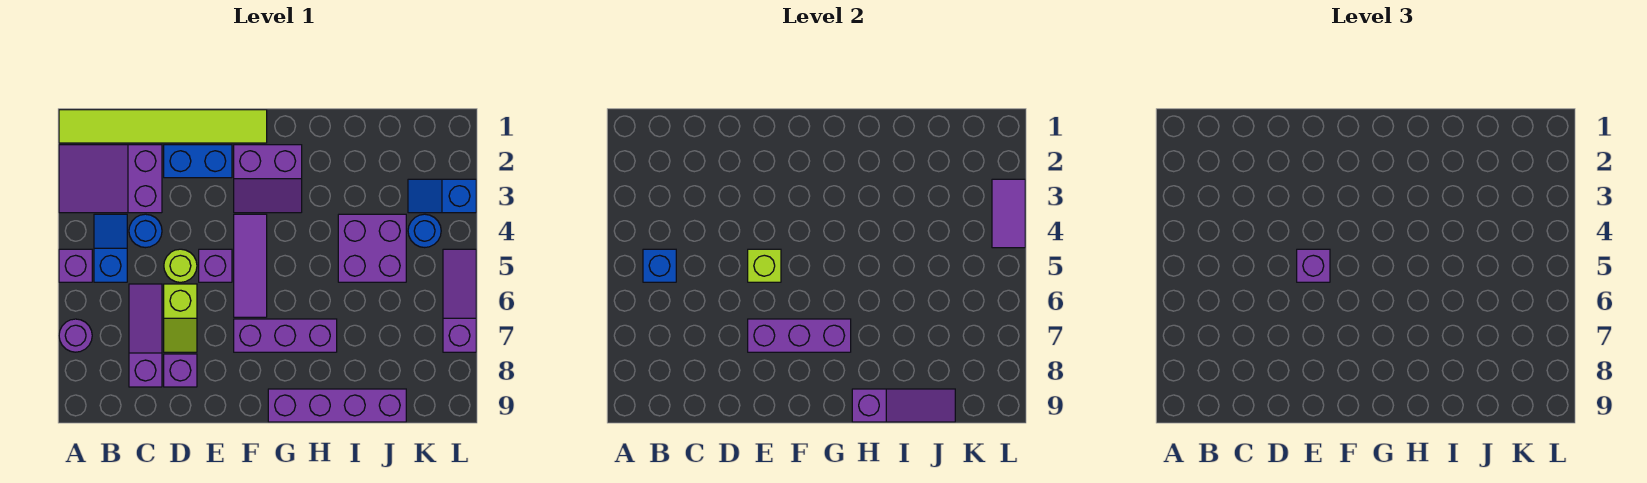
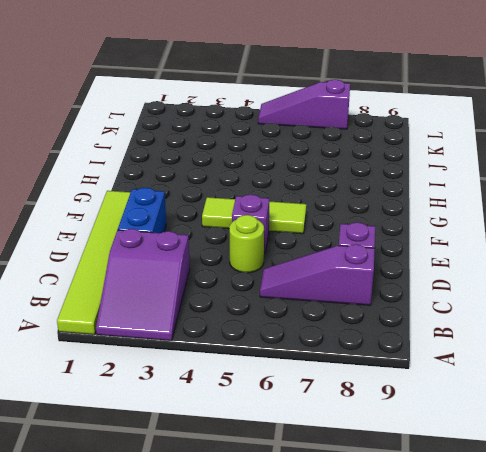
lime 1x3 tile [202,197,306,234] -> purple 1x3 tile [234,214,267,317]
none -> purple 1x1 brick [59,249,92,282]
none -> purple 1x1 round brick [59,319,92,352]
none -> blue 1x2 slope [94,214,127,282]

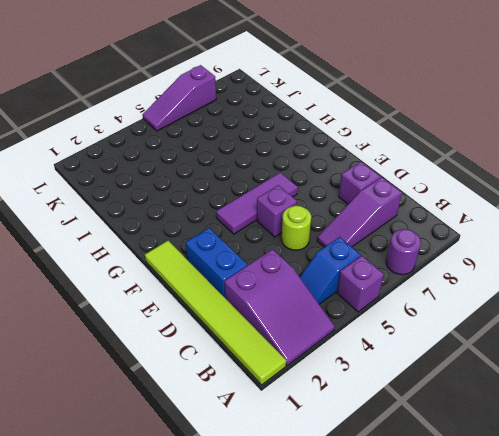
none -> blue 1x1 round brick [129,214,162,248]
none -> lime 1x2 slope [164,284,197,352]
none -> purple 2x2 slope [234,145,302,213]

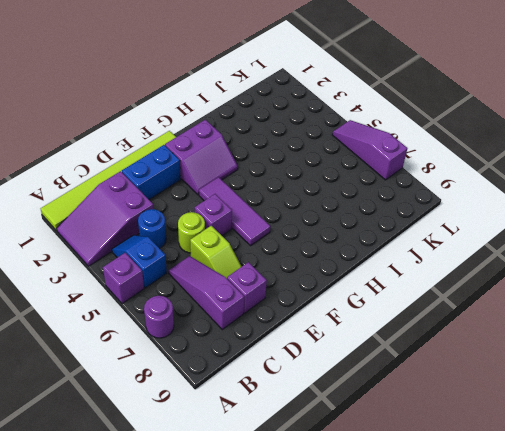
none -> purple 1x3 brick [234,319,337,352]
none -> purple 1x4 brick [268,389,406,422]
none -> purple 2x2 brick [338,214,406,282]

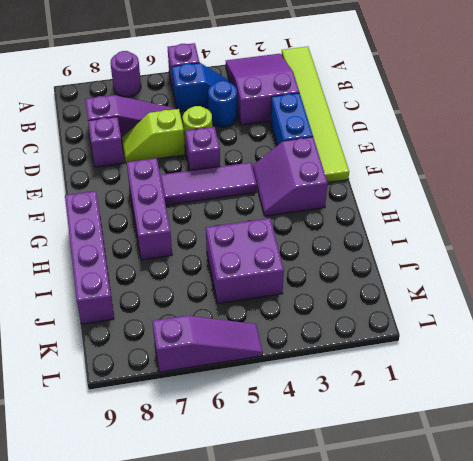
none -> blue 1x2 slope [408,179,476,213]
none -> blue 1x1 round brick [408,214,441,248]
none -> blue 1x1 brick [643,249,676,282]

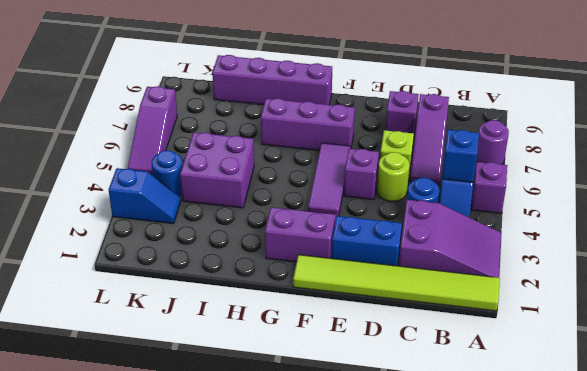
none -> lime 1x1 brick [748,249,781,282]
none -> purple 1x3 brick [748,319,851,352]
none -> purple 1x3 slope [852,389,955,422]

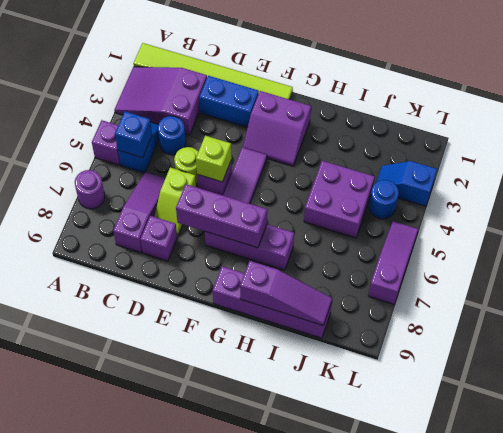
none -> purple 1x2 tile [992,179,1025,248]
none -> purple 1x1 brick [1297,249,1330,282]

